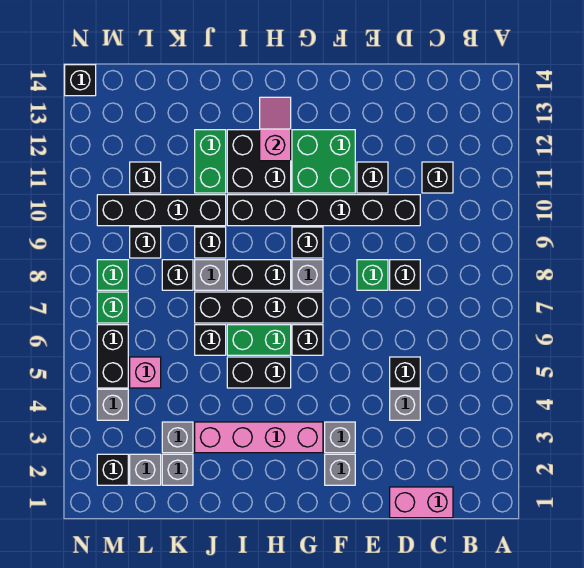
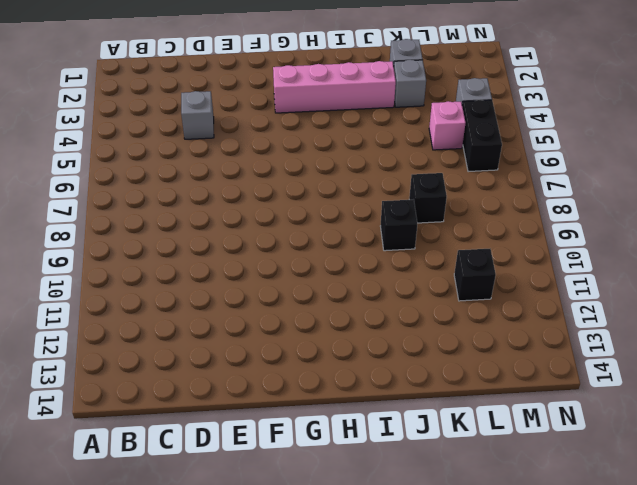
none -> pink 1x2 brick [390,487,453,518]
none -> black 1x1 brick [422,162,453,193]
none -> black 1x1 brick [390,357,420,388]
none -> black 1x1 brick [390,260,420,290]

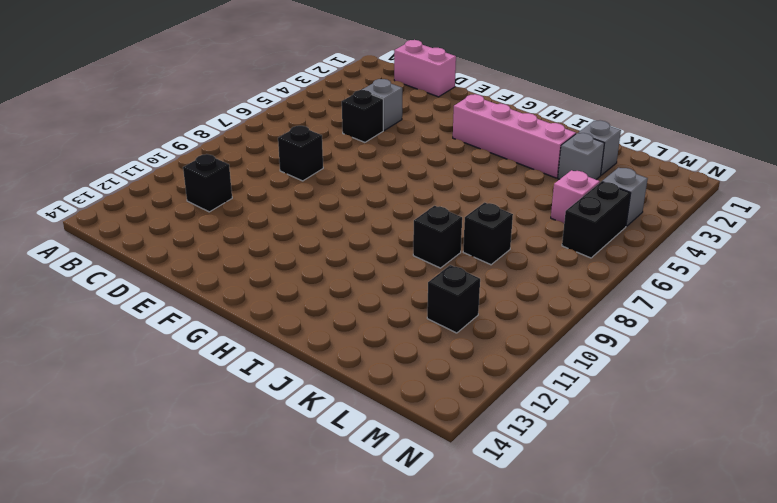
none -> black 1x6 brick [227,195,420,226]
none -> green 1x1 brick [357,260,388,290]
none -> black 1x1 brick [357,162,388,193]
none -> grey 1x1 brick [325,454,355,485]

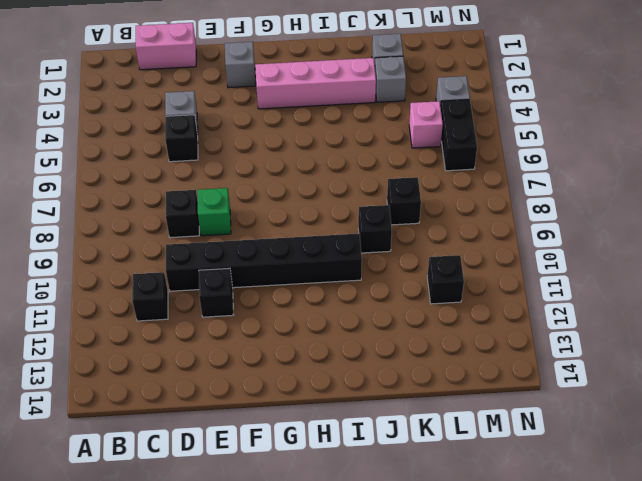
none -> grey 1x1 brick [325,422,355,453]
none -> green 2x2 brick [292,130,355,193]
none -> black 1x1 brick [292,325,323,355]
none -> black 1x4 brick [195,292,323,323]

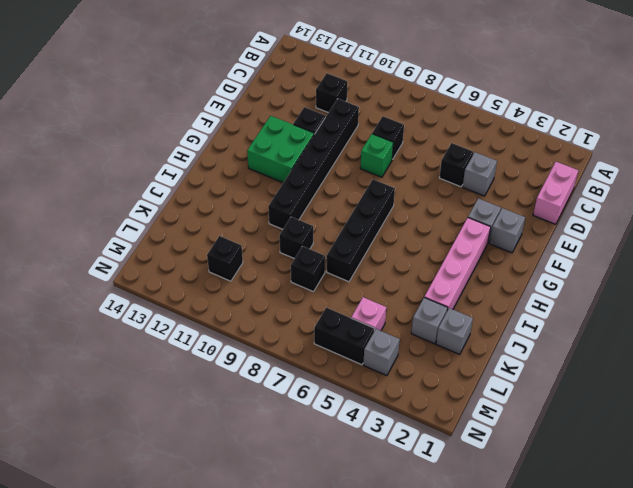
none -> black 1x1 brick [292,325,323,355]
none -> grey 1x1 brick [292,260,323,290]
none -> black 1x1 brick [292,227,323,258]
none -> black 1x2 brick [227,357,291,388]

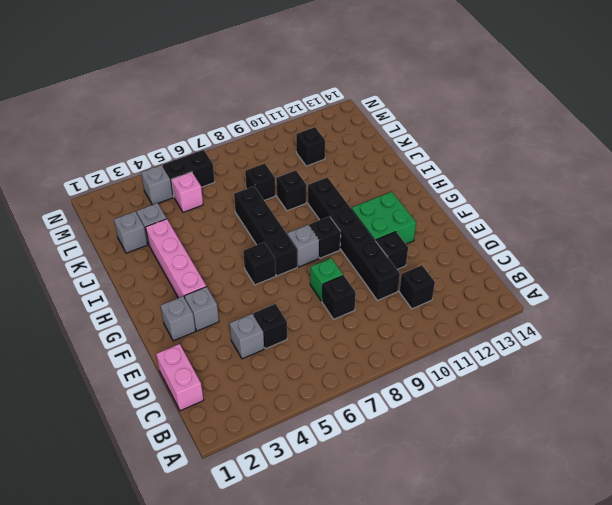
none -> black 1x2 brick [227,357,291,388]
none -> green 1x2 brick [227,325,291,355]
none -> black 1x2 brick [227,260,291,290]
none -> black 2x2 brick [227,130,291,193]

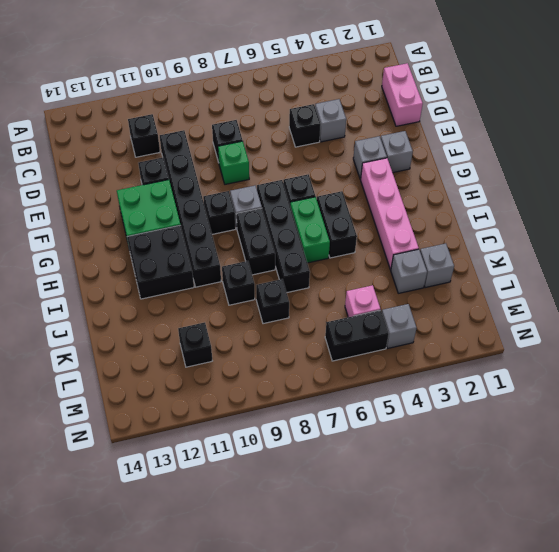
none -> black 1x1 brick [195,325,226,355]
none -> grey 1x1 brick [195,260,226,290]
none -> black 1x4 brick [97,195,226,226]
none -> green 1x2 brick [195,130,226,193]

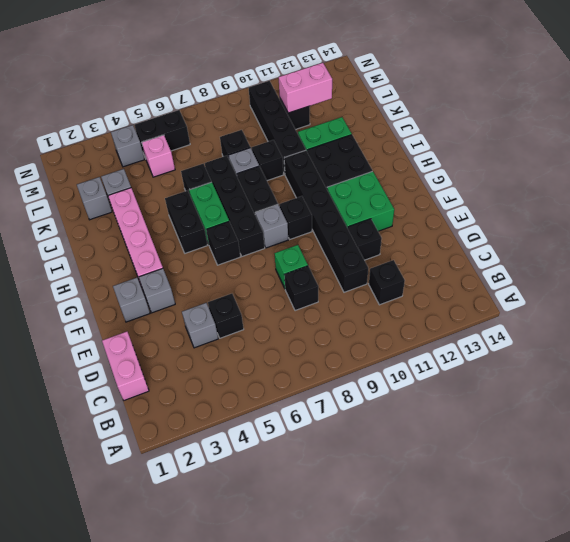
pink 1x2 brick [279,63,332,113] -> none
none -> grey 1x1 brick [130,454,161,485]
none -> black 1x1 brick [130,227,161,258]
none -> black 1x1 brick [97,454,128,485]
none -> green 1x1 brick [97,292,128,323]

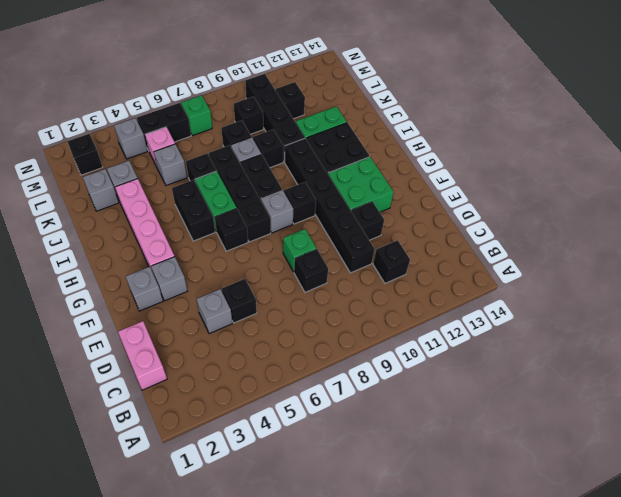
grey 1x1 brick [154,144,187,185] -> grey 1x1 brick moved to [130,454,161,485]
none -> green 1x1 brick [97,260,128,290]
none -> black 1x1 brick [65,65,96,96]
none -> pink 1x2 slope [260,97,291,161]

